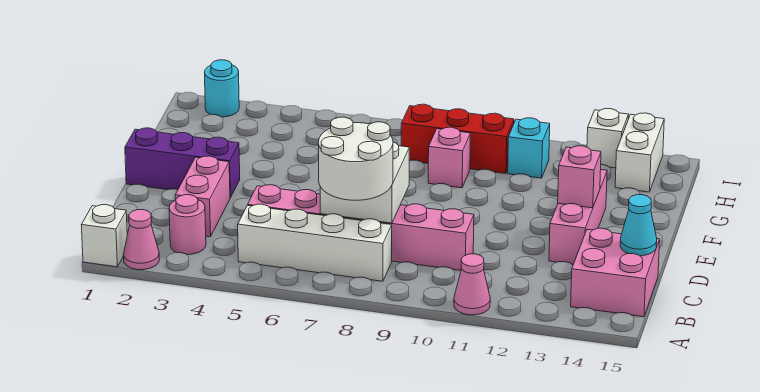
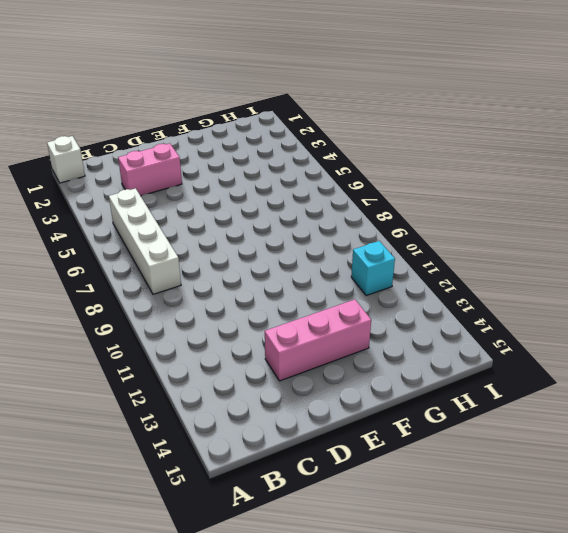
none -> pink 1x1 cone [123,210,159,270]
none -> pink 1x1 cone [454,254,490,315]
none -> pink 1x1 round brick [169,195,206,255]

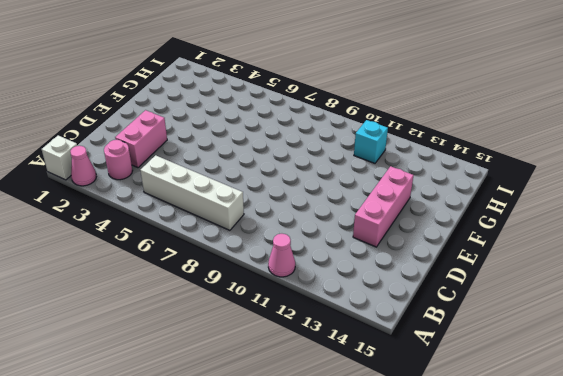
none -> pink 2x2 brick [571,228,660,317]
none -> pink 1x6 brick [248,185,474,270]
none -> purple 1x3 brick [125,128,240,198]

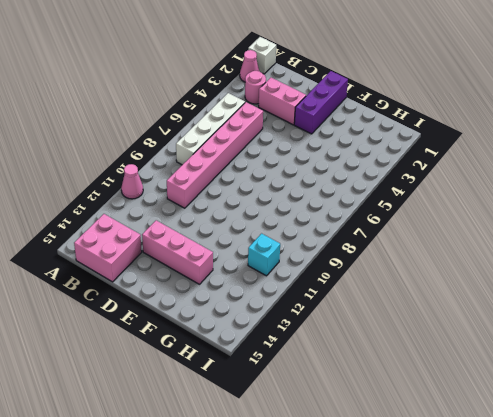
none -> pink 1x1 brick [428,127,470,188]
none -> red 1x3 brick [401,104,514,174]
none -> white 1x2 brick [615,113,664,192]

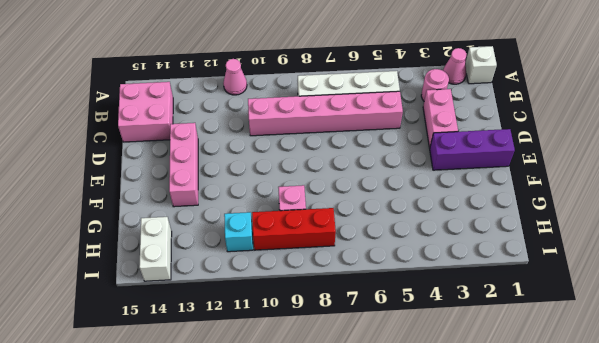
none -> cyan 1x1 round brick [205,60,239,117]
none -> white 1x1 brick [587,109,629,168]
none -> white 2x2 brick [320,142,409,223]

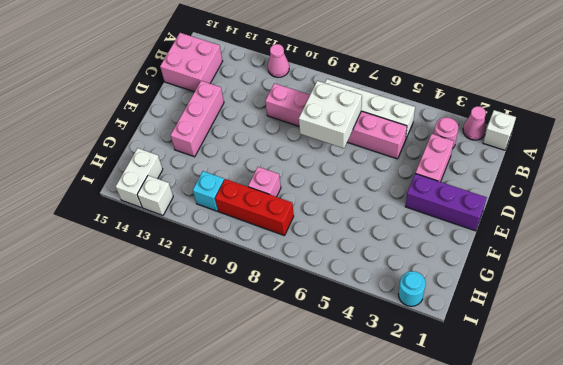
none -> cyan 1x1 cone [620,195,657,256]
none -> pink 1x1 brick [558,146,601,208]
none -> white 2x2 round brick [318,117,393,200]

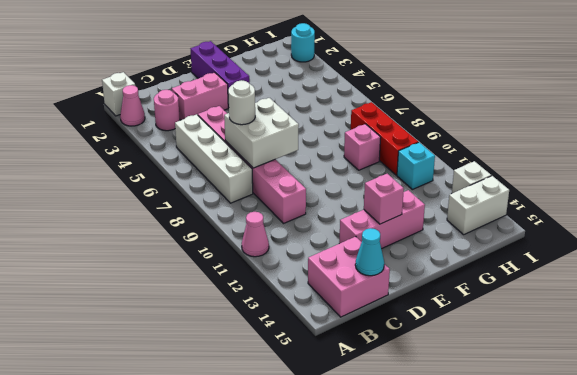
white 1x1 round brick [228,80,255,125] -> white 2x2 round brick [318,117,393,200]

